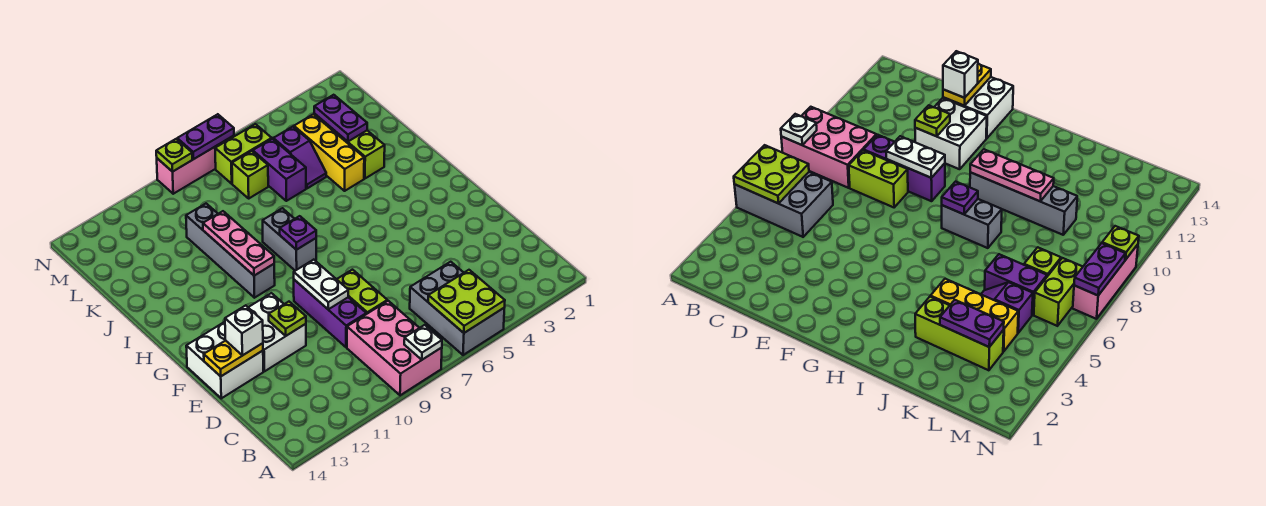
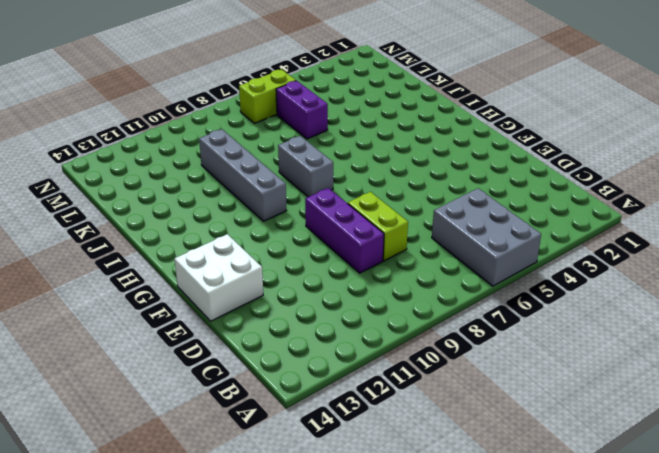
none -> pink 2x3 brick [347,301,442,395]
none -> white 2x2 brick [248,293,306,371]
none -> lime 1x3 brick [314,114,385,178]

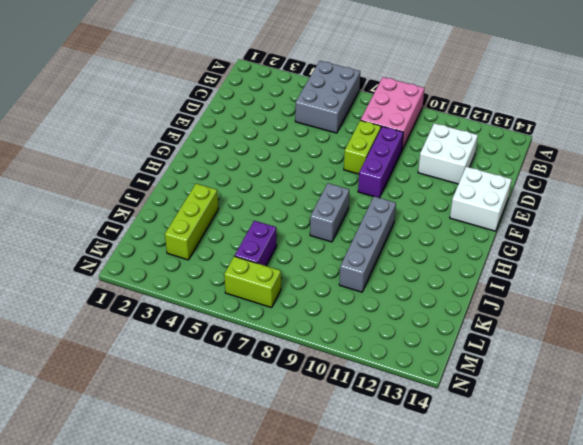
white 2x2 brick [418,123,478,184] -> white 2x2 brick moved to [248,293,306,371]
none -> yellow 1x3 brick [294,114,364,191]
none -> purple 1x2 slope [273,127,326,188]
none -> lime 1x1 brick [232,151,268,198]

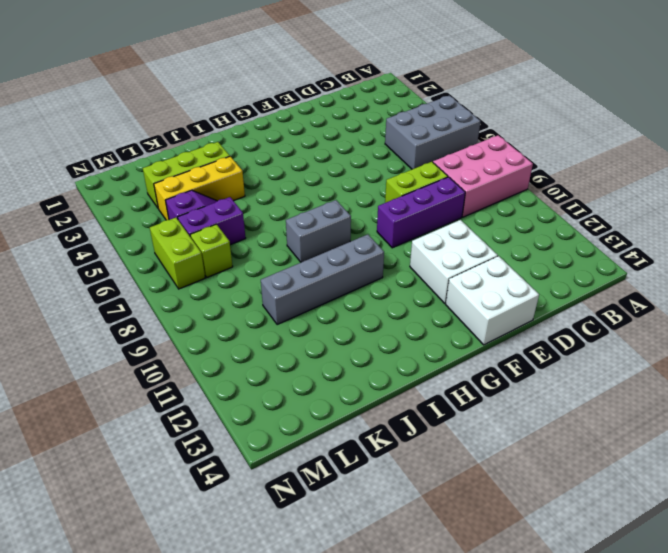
none -> pink 1x3 brick [157,136,234,194]
none -> lime 2x2 plate [428,270,505,333]
none -> white 1x1 plate [404,325,442,360]

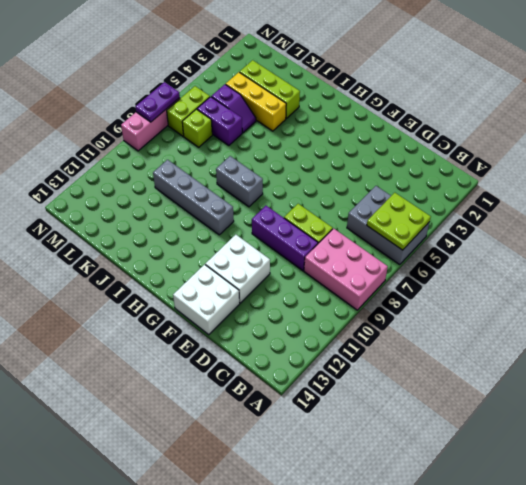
none -> white 1x1 plate [404,325,442,360]
none -> white 1x2 plate [294,260,348,309]
none -> lime 1x1 plate [269,302,306,336]

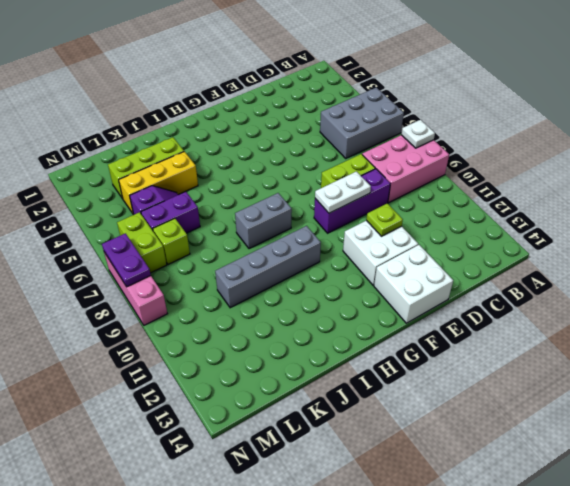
none -> lime 2x2 plate [428,270,505,333]
none -> yellow 1x2 plate [204,341,263,376]
none -> purple 1x1 plate [280,216,316,250]

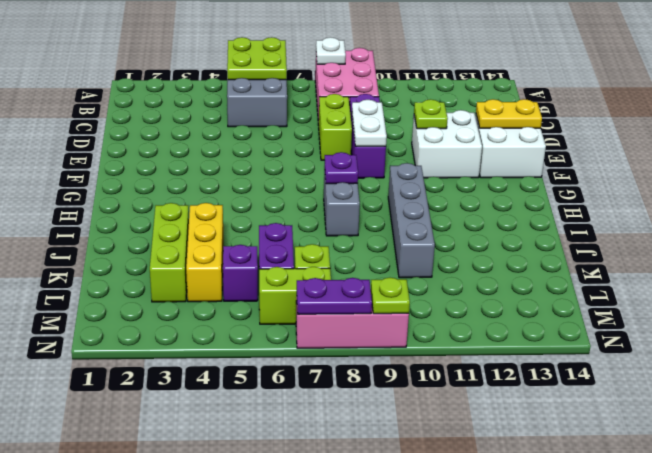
none -> pink 1x3 plate [203,211,274,276]
none -> purple 1x2 plate [314,95,367,142]
none -> white 1x1 brick [225,305,263,356]

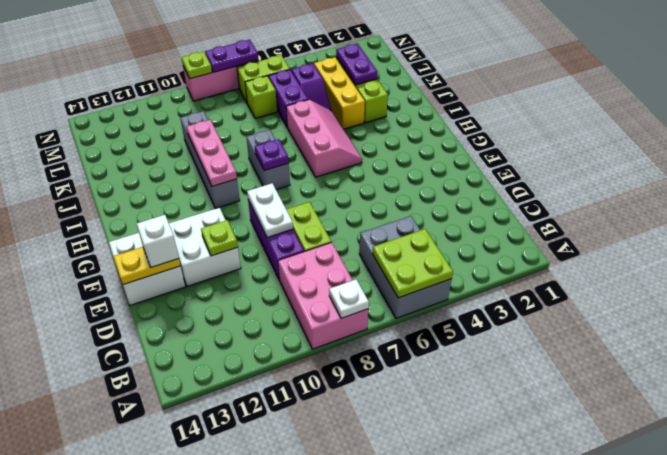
pink 2x3 slope [286,100,362,177] -> none

